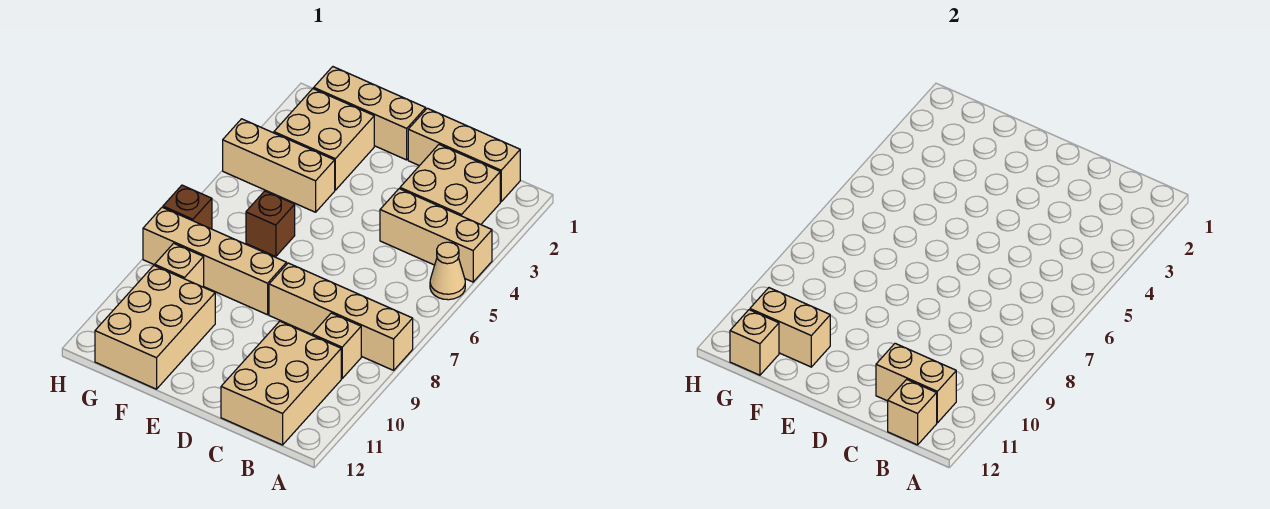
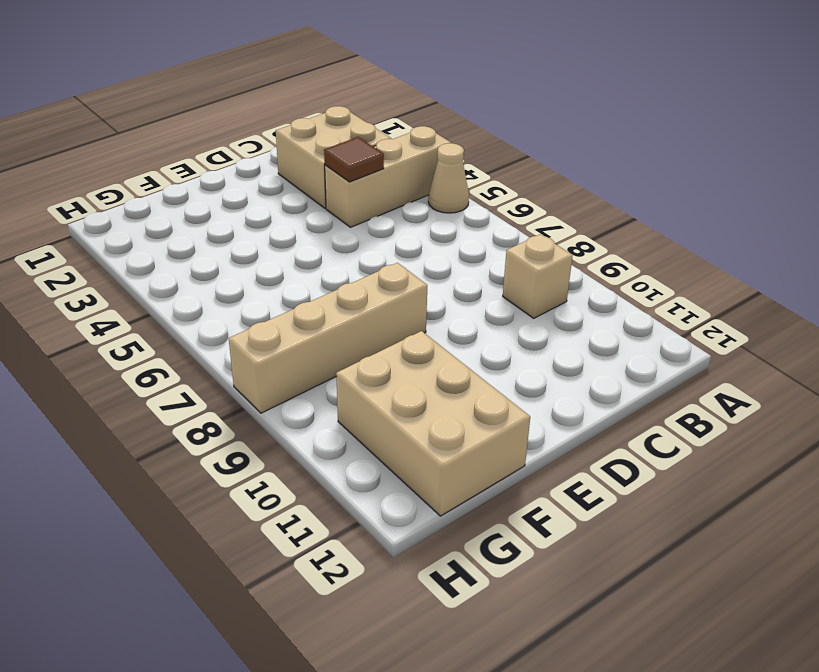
brown 1x1 tile [324,137,384,182] -> none
none -> tan 1x4 brick [269,263,413,370]
none -> tan 1x3 brick [408,108,520,202]
none -> tan 2x3 brick [221,321,341,445]

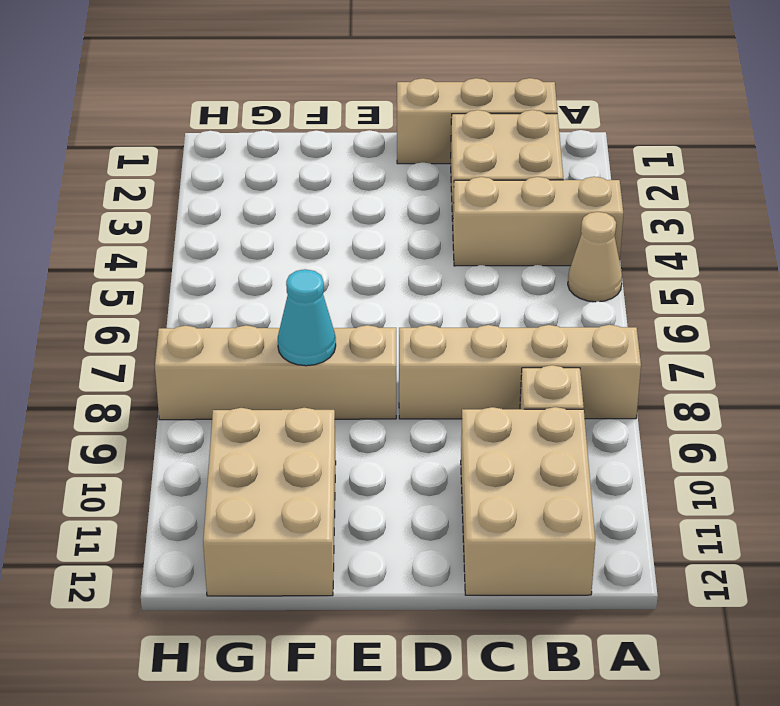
cyan 1x1 cone [278,269,336,366] -> none
none -> tan 1x3 brick [314,67,426,160]
none -> tan 2x2 brick [274,89,374,190]
none -> tan 1x3 brick [223,119,335,212]

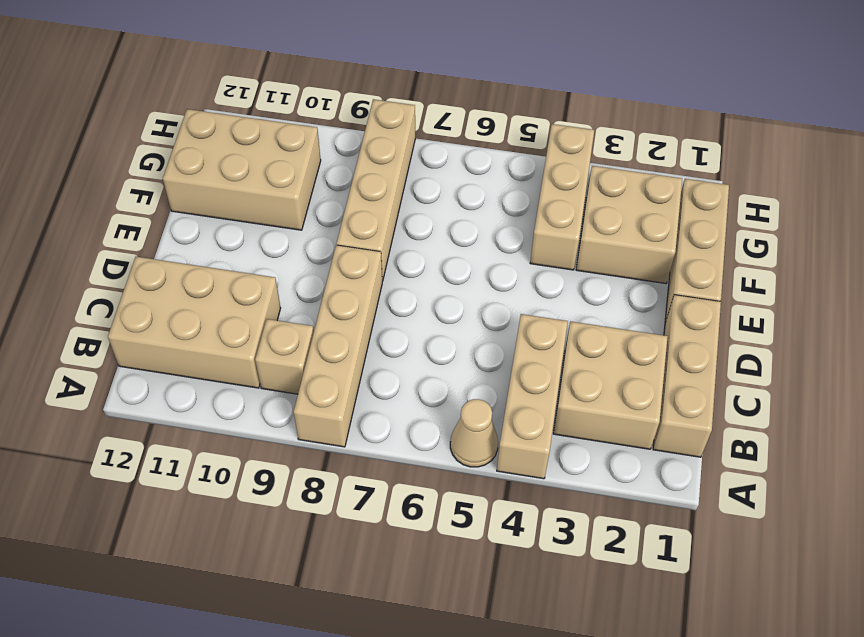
none -> brown 1x1 brick [246,191,295,257]
none -> tan 1x1 brick [155,243,204,287]
none -> brown 1x1 brick [163,185,212,229]

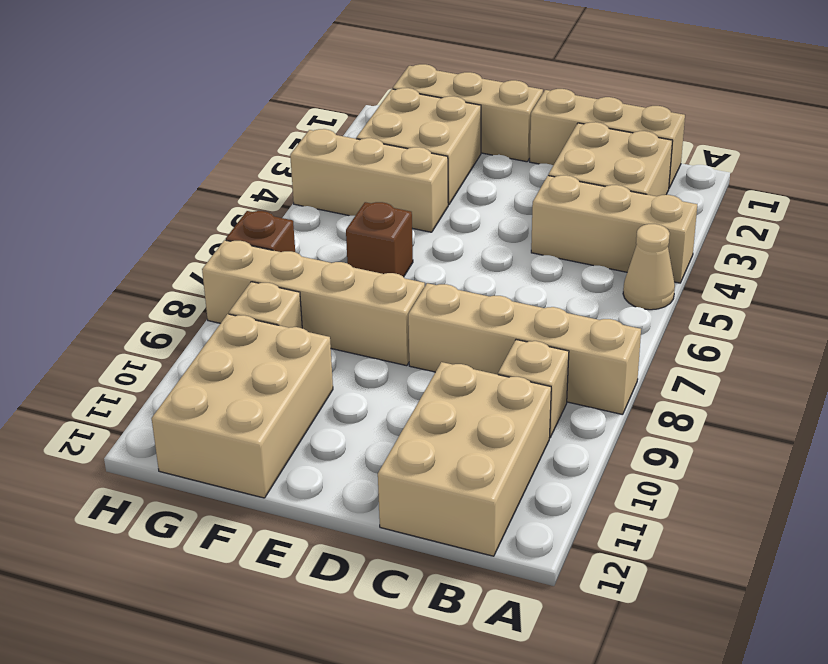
none -> tan 1x2 brick [876,343,956,423]
none -> tan 1x1 brick [888,379,937,445]
none -> tan 1x2 brick [750,288,830,367]

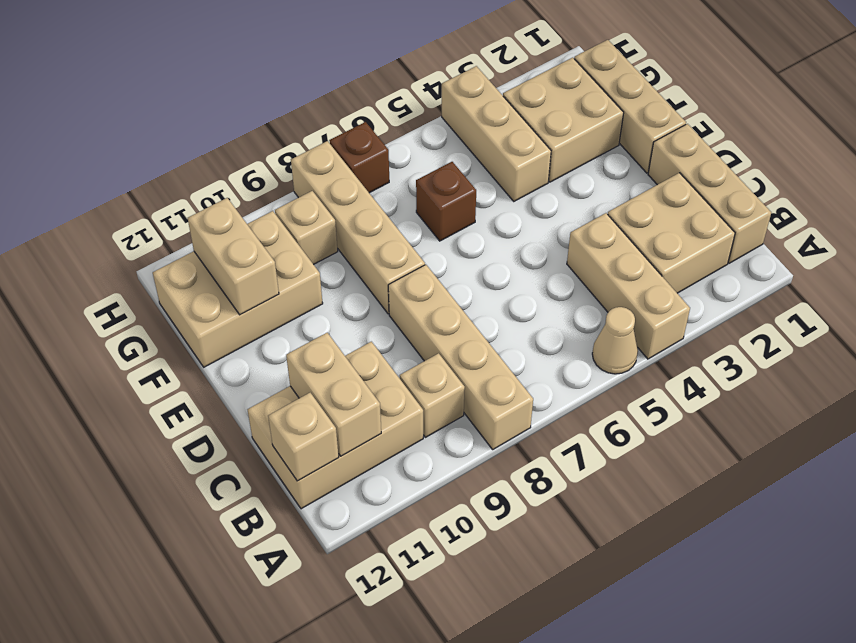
none -> tan 1x1 brick [730,310,779,375]

